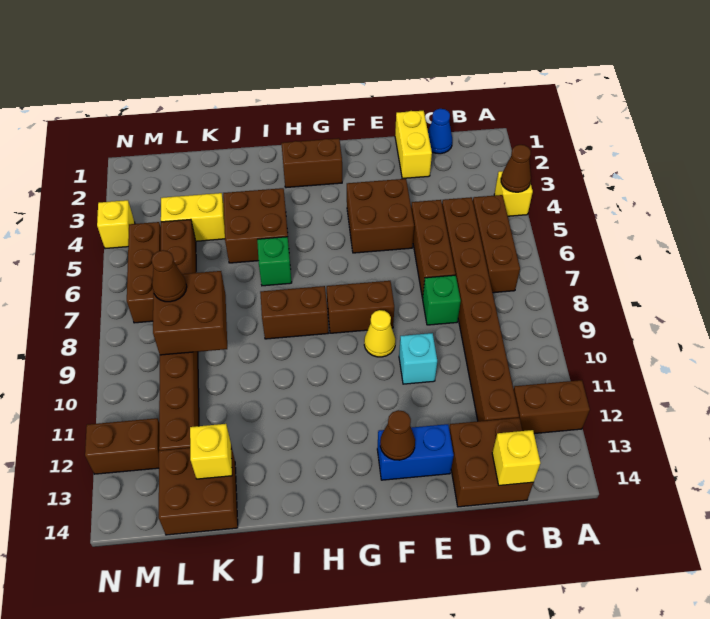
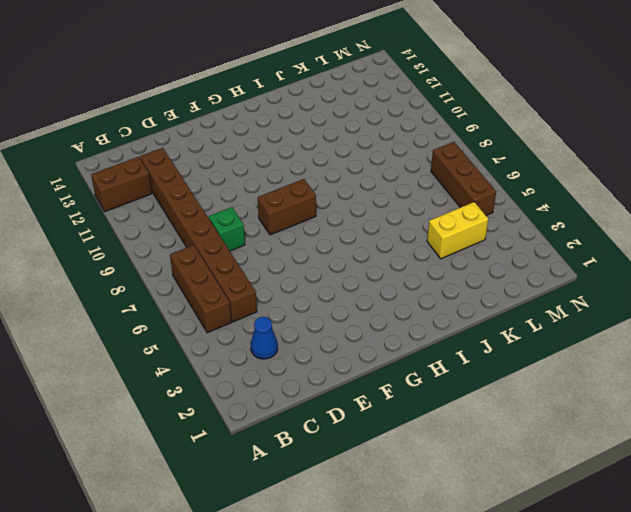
blue 1x1 cone [251,317,278,359] -> blue 1x1 cone moved to [428,109,452,154]
none -> yellow 1x1 brick [494,171,533,216]
none -> brown 2x2 brick [449,418,534,507]
none -> yellow 1x2 brick [395,111,432,179]
none -> brown 1x3 brick [411,200,455,298]

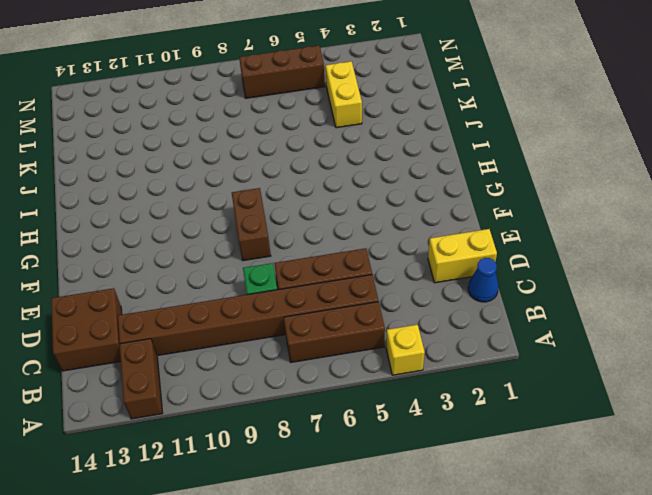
none -> brown 2x2 brick [347,179,414,253]
none -> cyan 1x1 brick [399,333,437,384]
none -> blue 1x2 brick [377,424,454,480]
none -> yellow 1x1 cone [364,310,395,357]

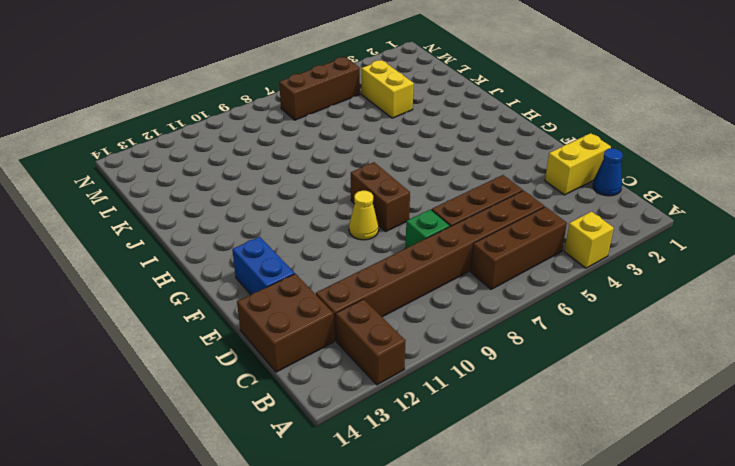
none -> brown 2x2 brick [347,179,414,253]
none -> cyan 1x1 brick [399,333,437,384]
none -> brown 1x2 brick [281,138,342,188]
none -> brown 1x2 brick [260,286,328,339]

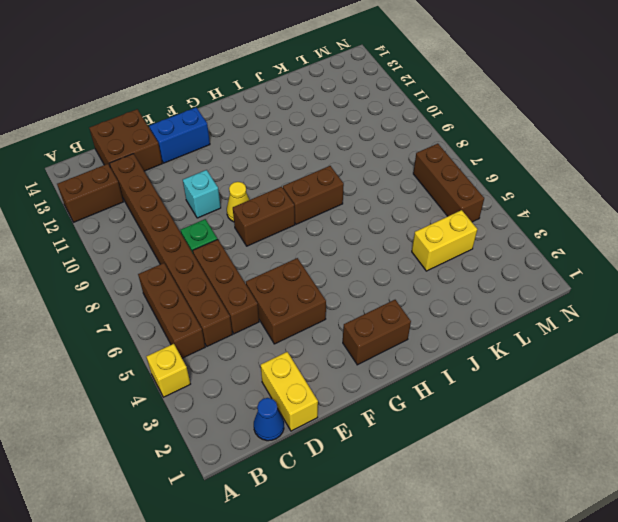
none -> brown 2x2 brick [223,188,289,263]
none -> green 1x1 brick [257,237,292,286]
none -> brown 2x2 brick [159,446,238,535]
none -> brown 1x8 brick [159,220,199,450]

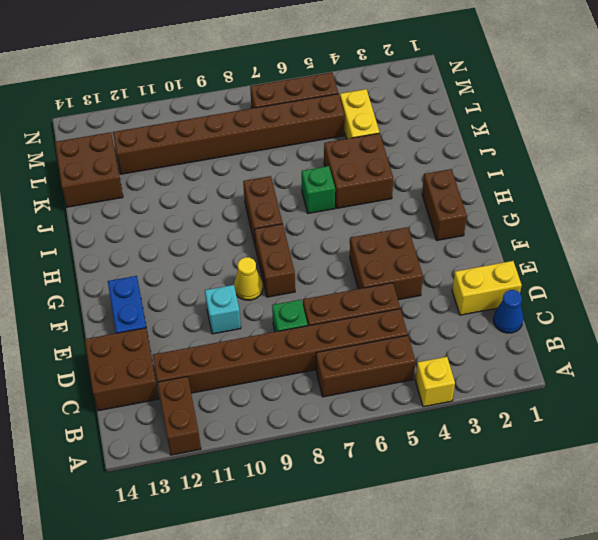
none -> brown 1x2 brick [85,418,160,474]
none -> yellow 1x1 brick [97,200,135,249]
none -> brown 1x1 cone [501,145,531,192]
none -> yellow 1x1 brick [492,430,540,486]

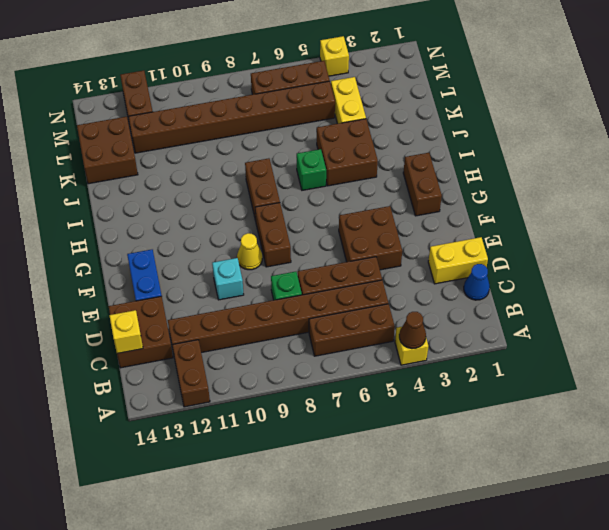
none -> brown 1x1 cone [380,410,415,460]
none -> brown 2x2 brick [153,271,227,355]
none -> yellow 1x1 brick [190,424,232,479]
none -> brown 1x1 cone [151,250,187,302]

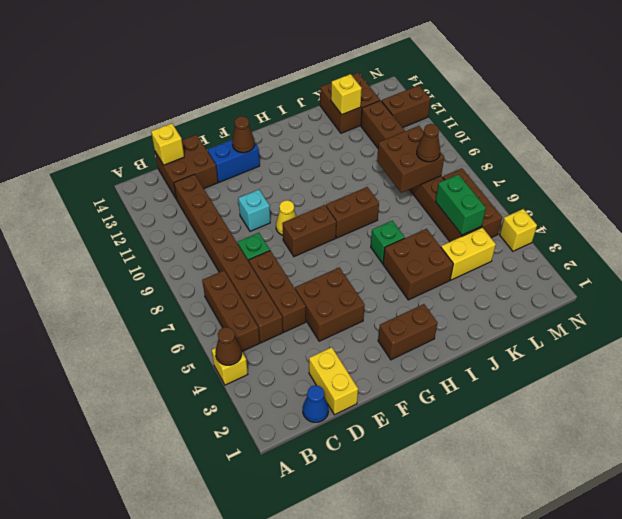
green 1x2 brick [436,174,486,235] -> none
none -> brown 1x2 brick [514,380,590,434]

